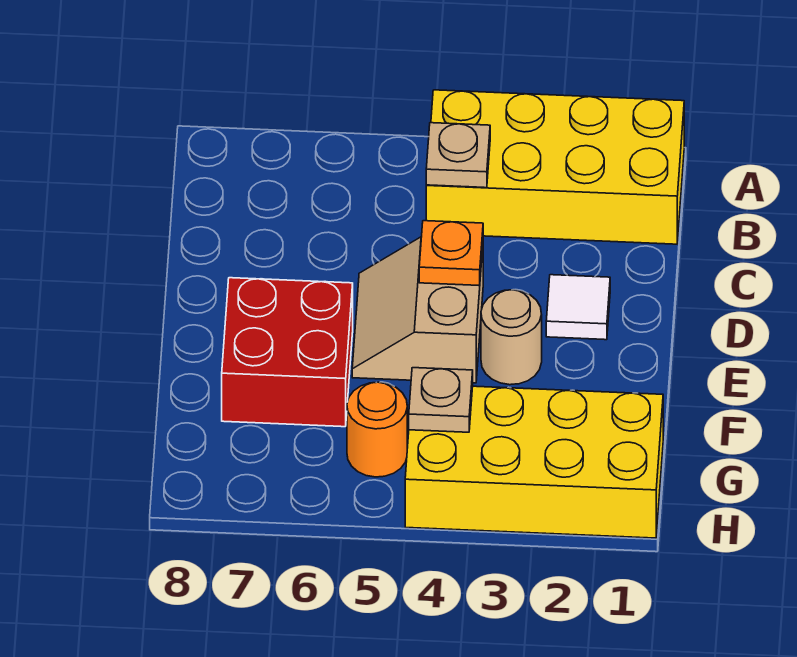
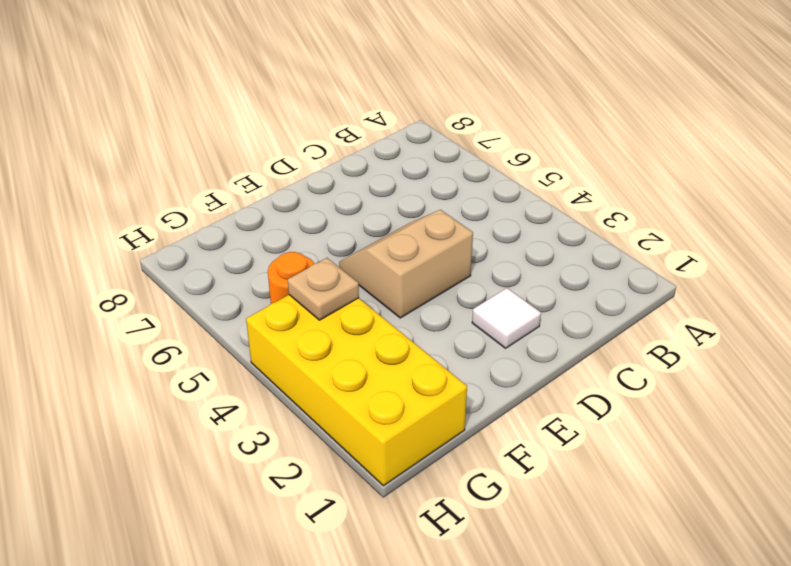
none -> yellow 2x4 brick [426,90,684,244]
none -> tan 1x1 round brick [481,290,542,385]

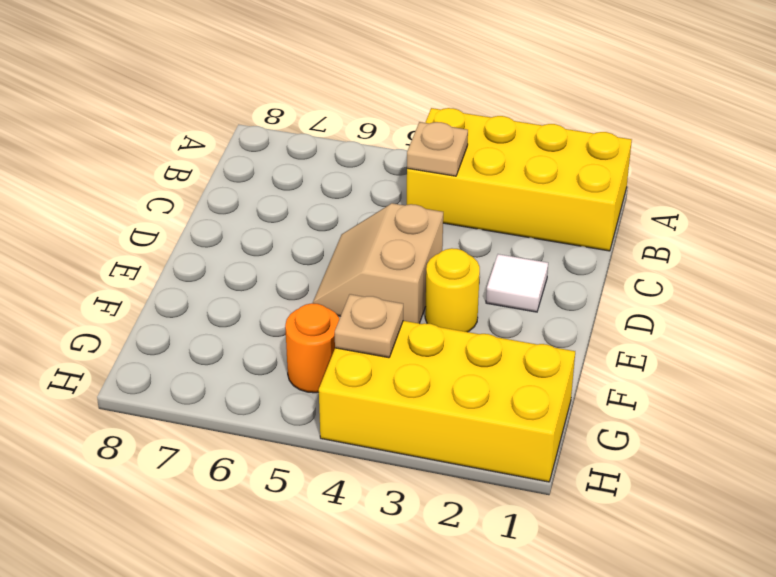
yellow 1x1 round brick [425,248,480,332] -> tan 1x1 round brick [481,290,542,385]
none -> red 2x2 brick [222,278,353,427]
none -> orange 1x1 plate [419,221,483,286]

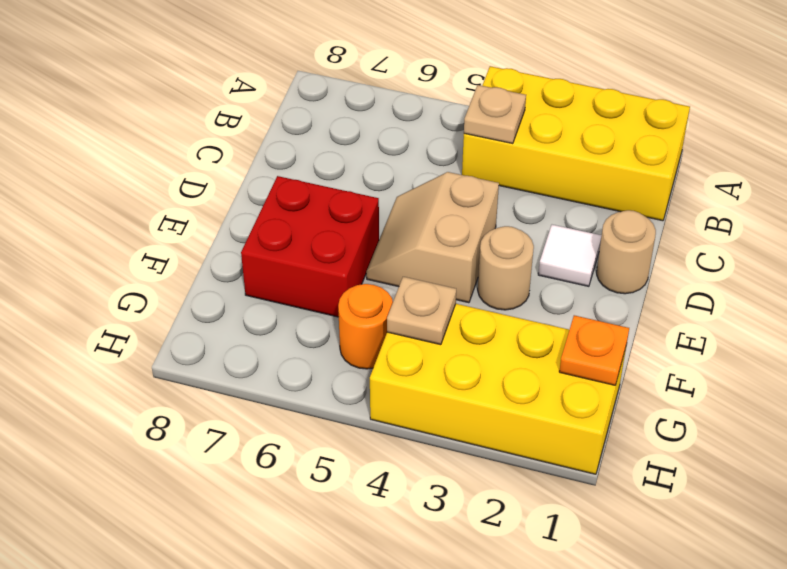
tan 1x1 round brick [597,210,656,294] -> none
orange 1x1 plate [559,315,629,385] -> orange 1x1 plate moved to [419,221,483,286]

